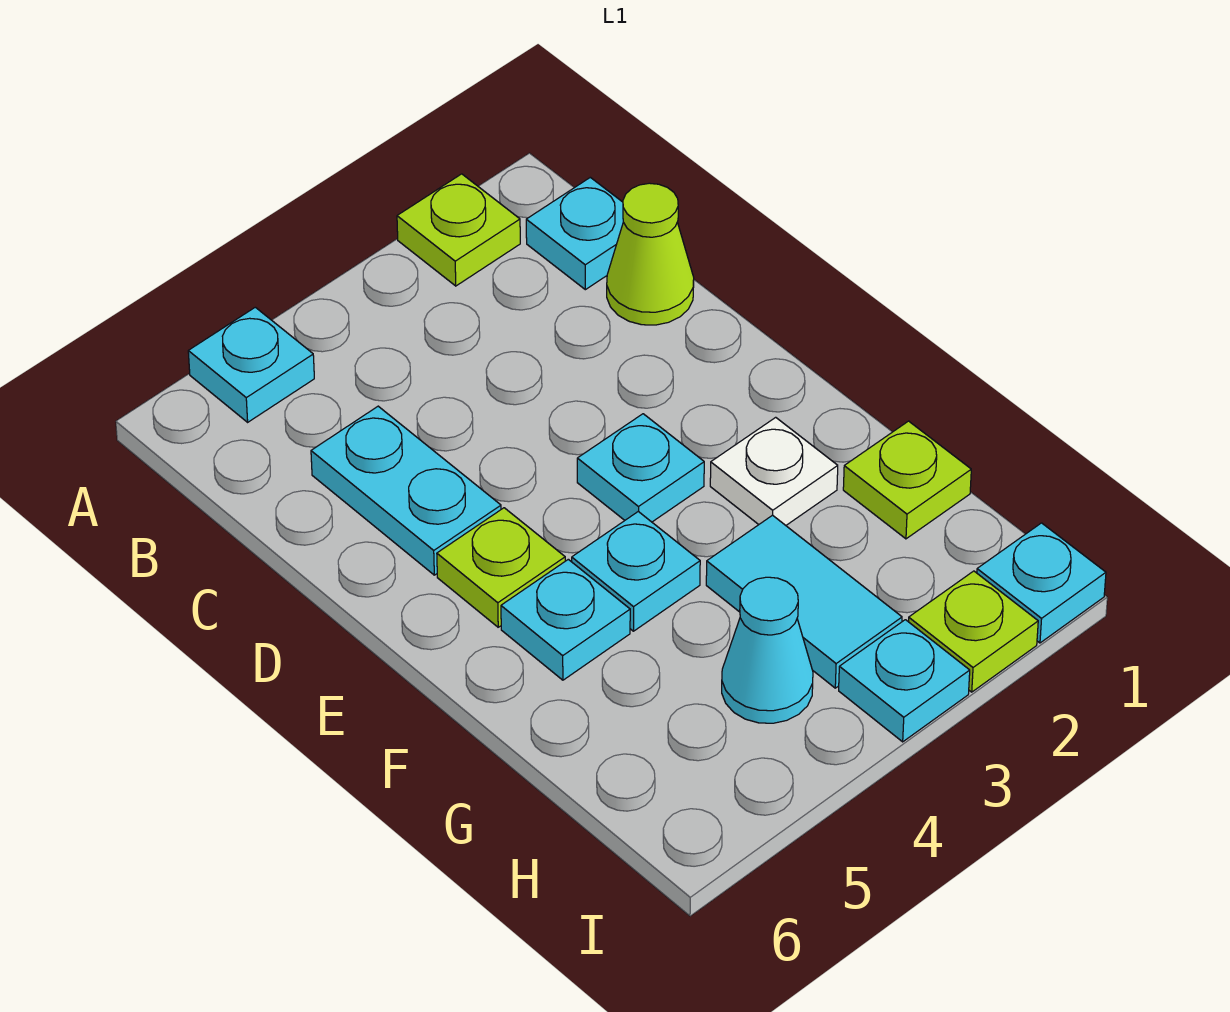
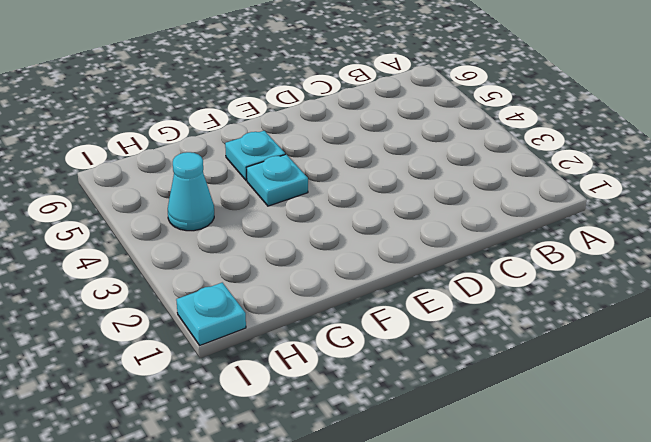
none -> lime 1x1 plate [397,174,520,286]
none -> cyan 1x1 plate [188,307,314,422]
none -> cyan 1x1 plate [526,177,623,290]

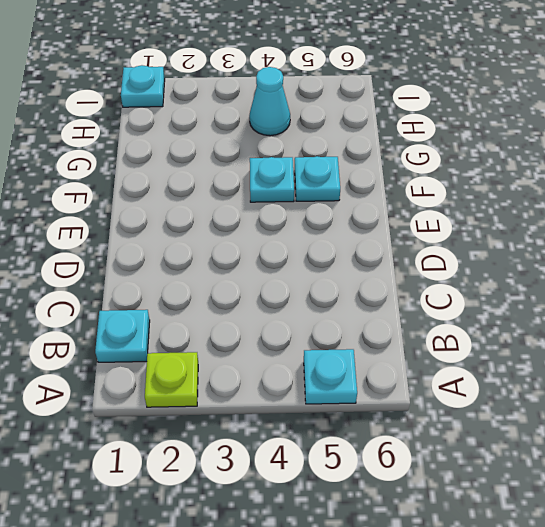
none -> lime 1x1 cone [607,183,694,325]
none -> cyan 1x2 plate [311,406,501,575]
none -> cyan 1x1 plate [577,414,704,522]

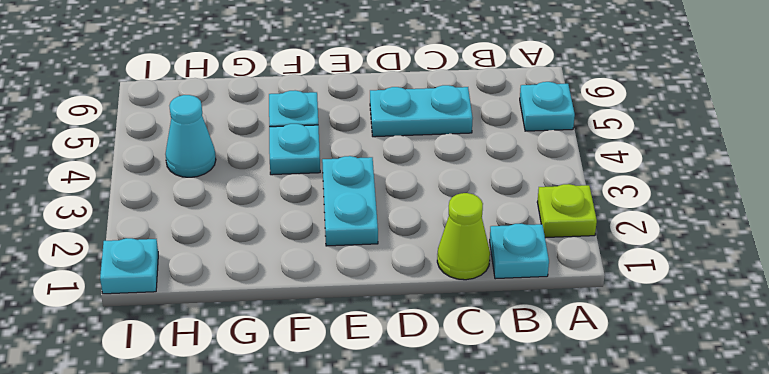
cyan 1x2 plate [322,156,378,246] -> cyan 1x1 plate [577,414,704,522]
none -> lime 1x1 plate [437,508,565,627]
none -> white 1x1 plate [710,417,838,525]
none -> lime 1x1 plate [843,421,971,539]

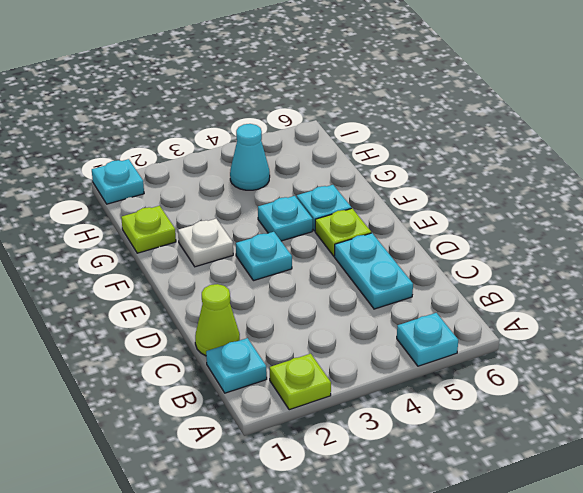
none -> cyan 1x2 tile [706,515,902,688]
none -> lime 1x1 plate [908,571,1038,692]
none -> cyan 1x1 plate [839,620,970,742]

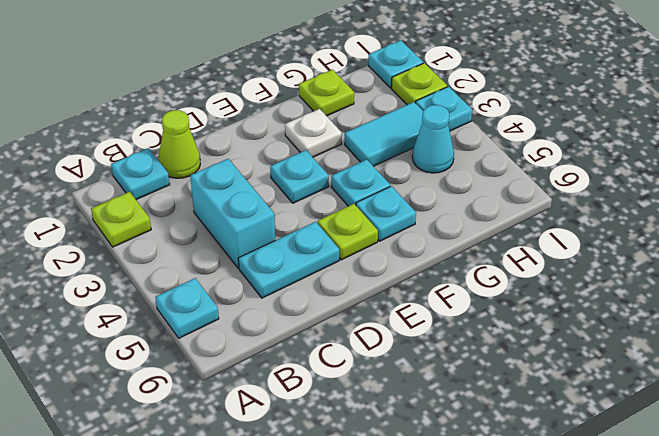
cyan 1x2 brick [190,159,275,268] -> none

